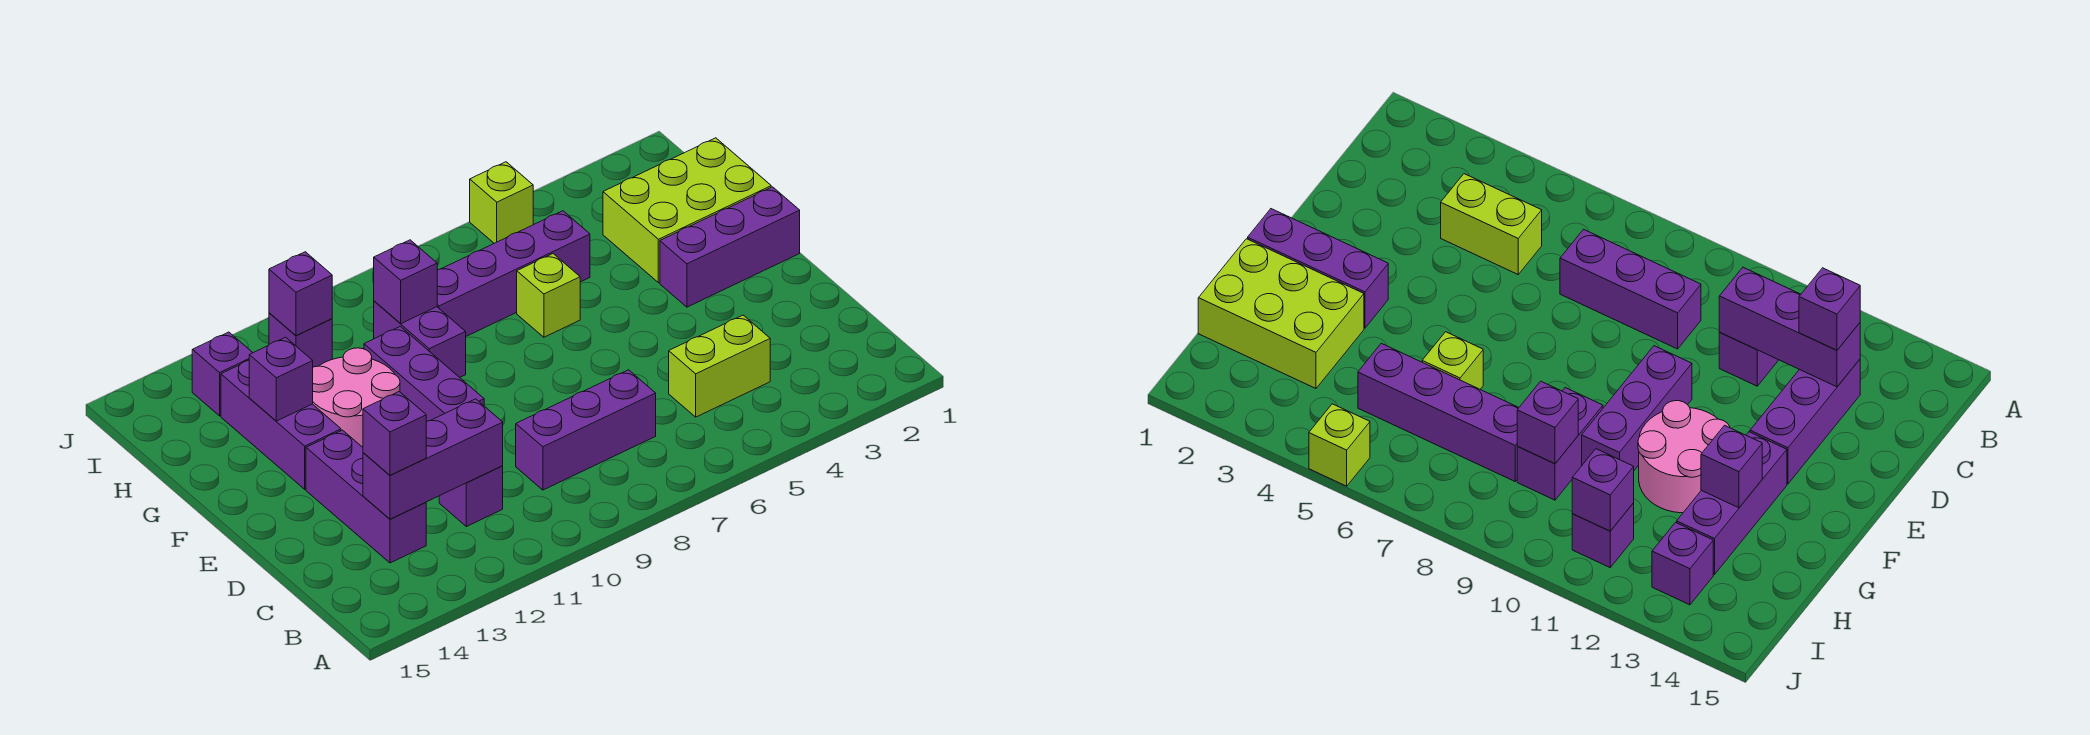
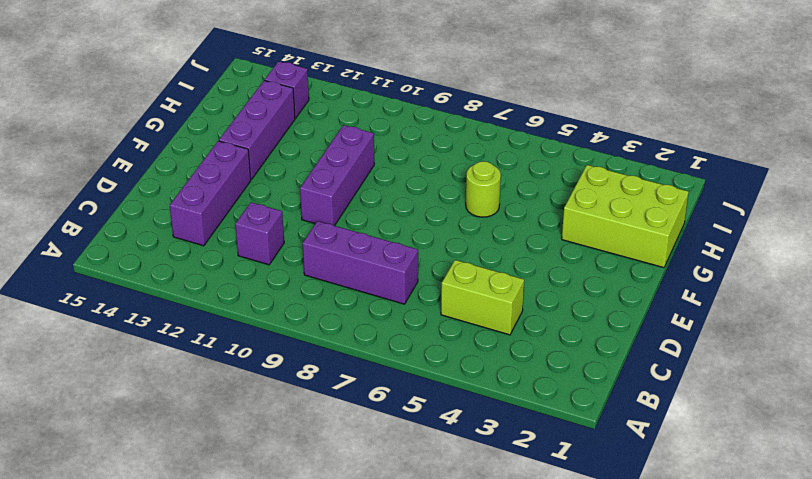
lime 1x1 round brick [466,161,501,217] -> lime 1x1 brick [517,254,580,337]
none -> purple 1x3 brick [660,187,800,307]
none -> pink 2x2 round brick [313,348,400,447]
none -> purple 1x2 brick [374,301,466,377]

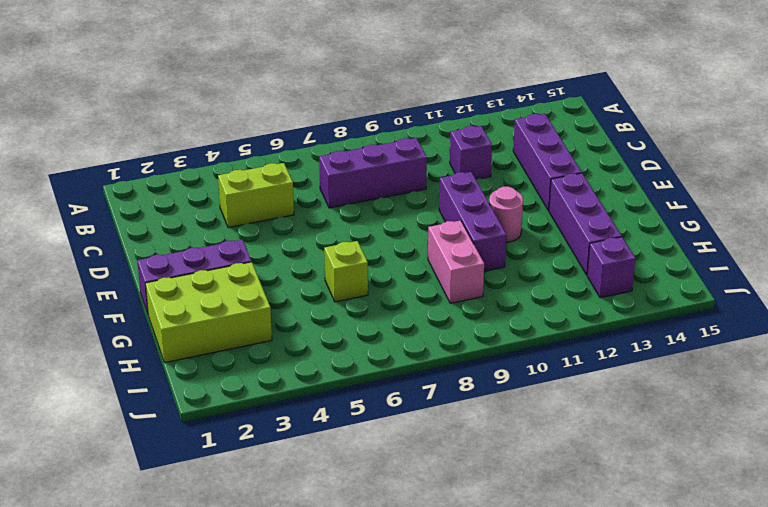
pink 1x1 round brick [489,187,523,242] -> pink 2x2 round brick [313,348,400,447]
pink 1x2 brick [428,220,484,303] -> purple 1x2 brick [374,301,466,377]
none -> purple 1x4 brick [437,211,590,336]
none -> purple 1x1 brick [269,313,332,367]
none -> lime 1x1 brick [470,162,533,243]

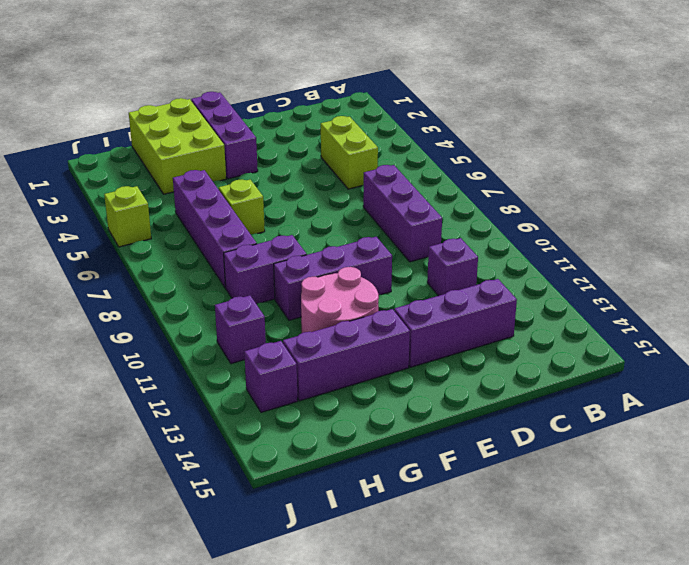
none -> purple 1x3 brick [363,399,503,519]
none -> purple 1x1 brick [249,337,313,421]
none -> purple 1x1 brick [374,240,437,324]

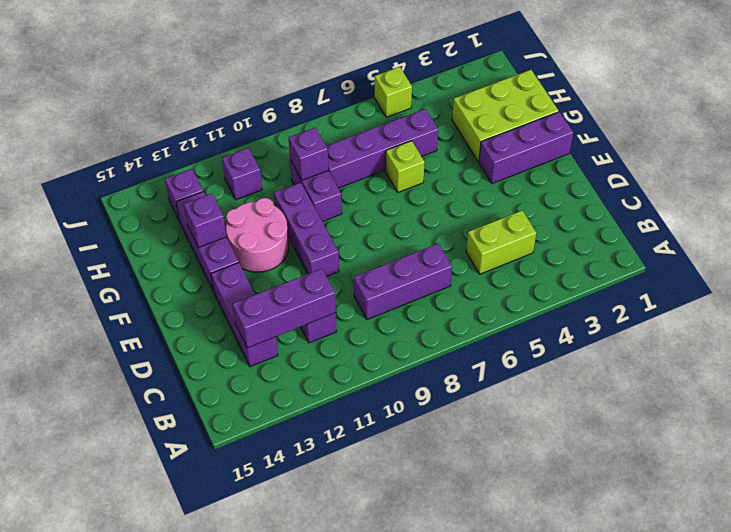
none -> purple 1x1 brick [269,252,332,336]
none -> purple 1x1 brick [363,392,426,475]

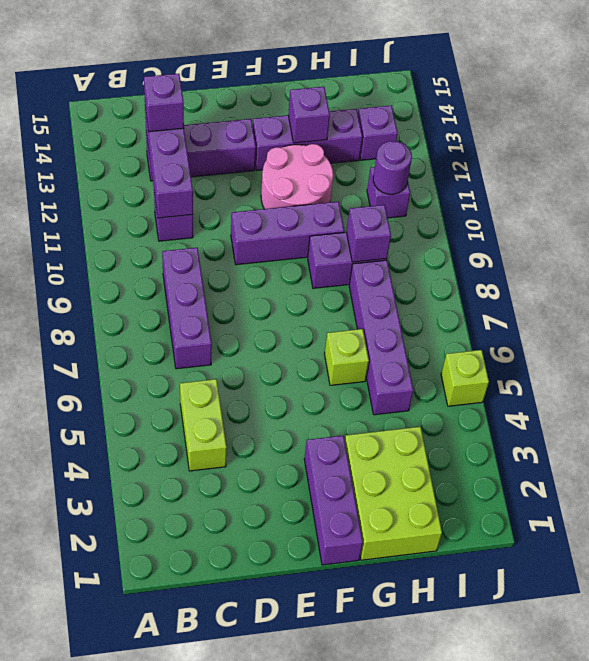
purple 1x1 round brick [373,141,412,194] -> purple 1x1 brick [269,252,332,336]

